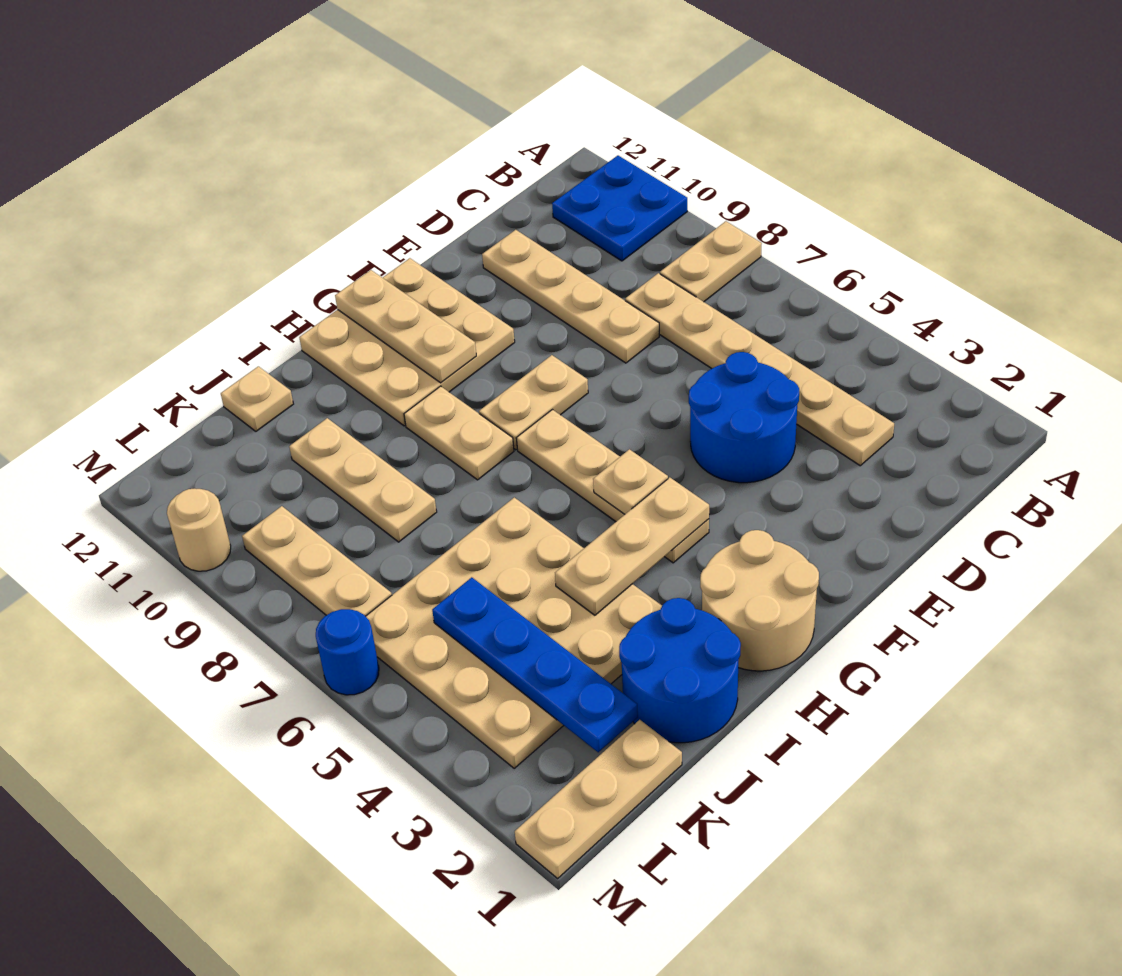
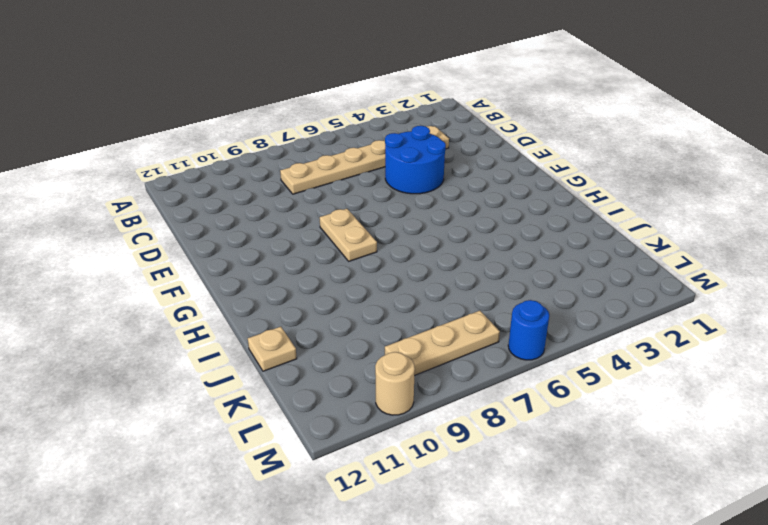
none -> tan 1x2 plate [660,221,762,302]
none -> blue 2x2 plate [552,156,687,261]
none -> tan 1x4 plate [482,230,659,363]

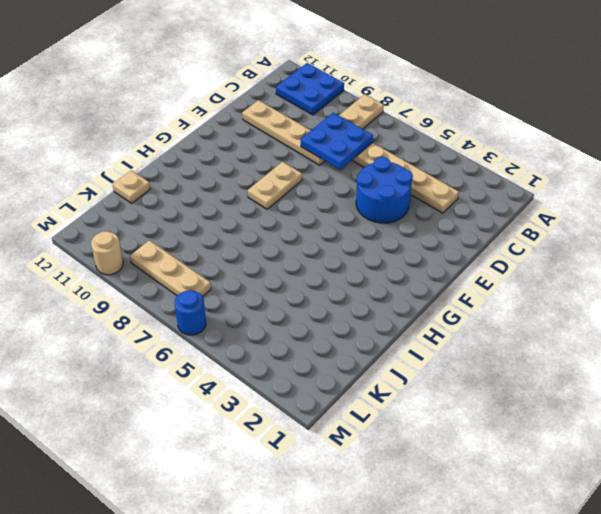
blue 2x2 plate [301,113,373,170] -> none
none -> tan 3x3 plate [299,258,515,426]
none -> tan 2x2 round brick [700,530,819,671]
none -> tan 1x4 plate [516,410,709,563]

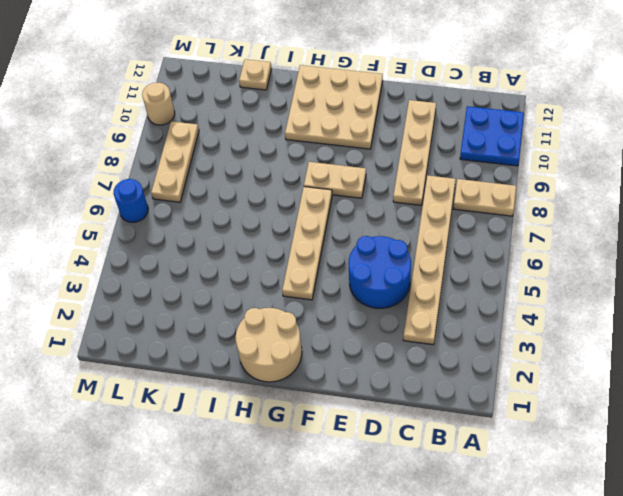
none -> tan 1x2 plate [404,386,514,480]
none -> blue 2x2 round brick [619,598,741,743]
none -> tan 4x4 plate [366,497,662,768]

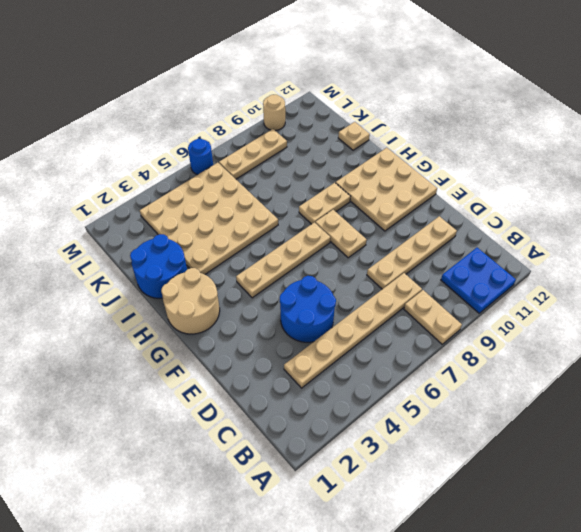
none -> tan 1x3 plate [289,418,437,542]
none -> tan 1x3 plate [515,720,682,878]
none -> tan 1x3 plate [555,477,709,615]

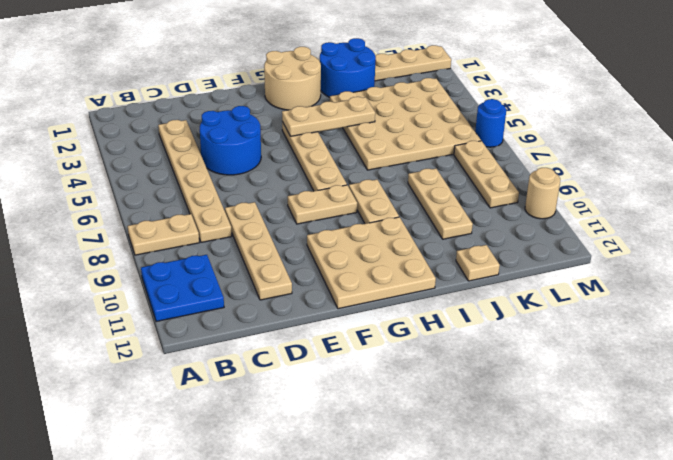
none -> tan 1x1 plate [593,449,668,514]
none -> tan 1x3 plate [335,270,476,383]
none -> blue 1x4 plate [432,577,638,752]

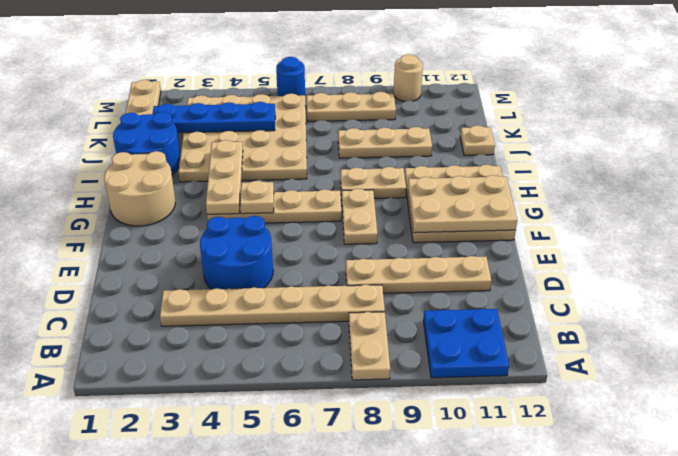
tan 2x3 plate [408,175,517,233] -> tan 1x3 plate [335,270,476,383]

